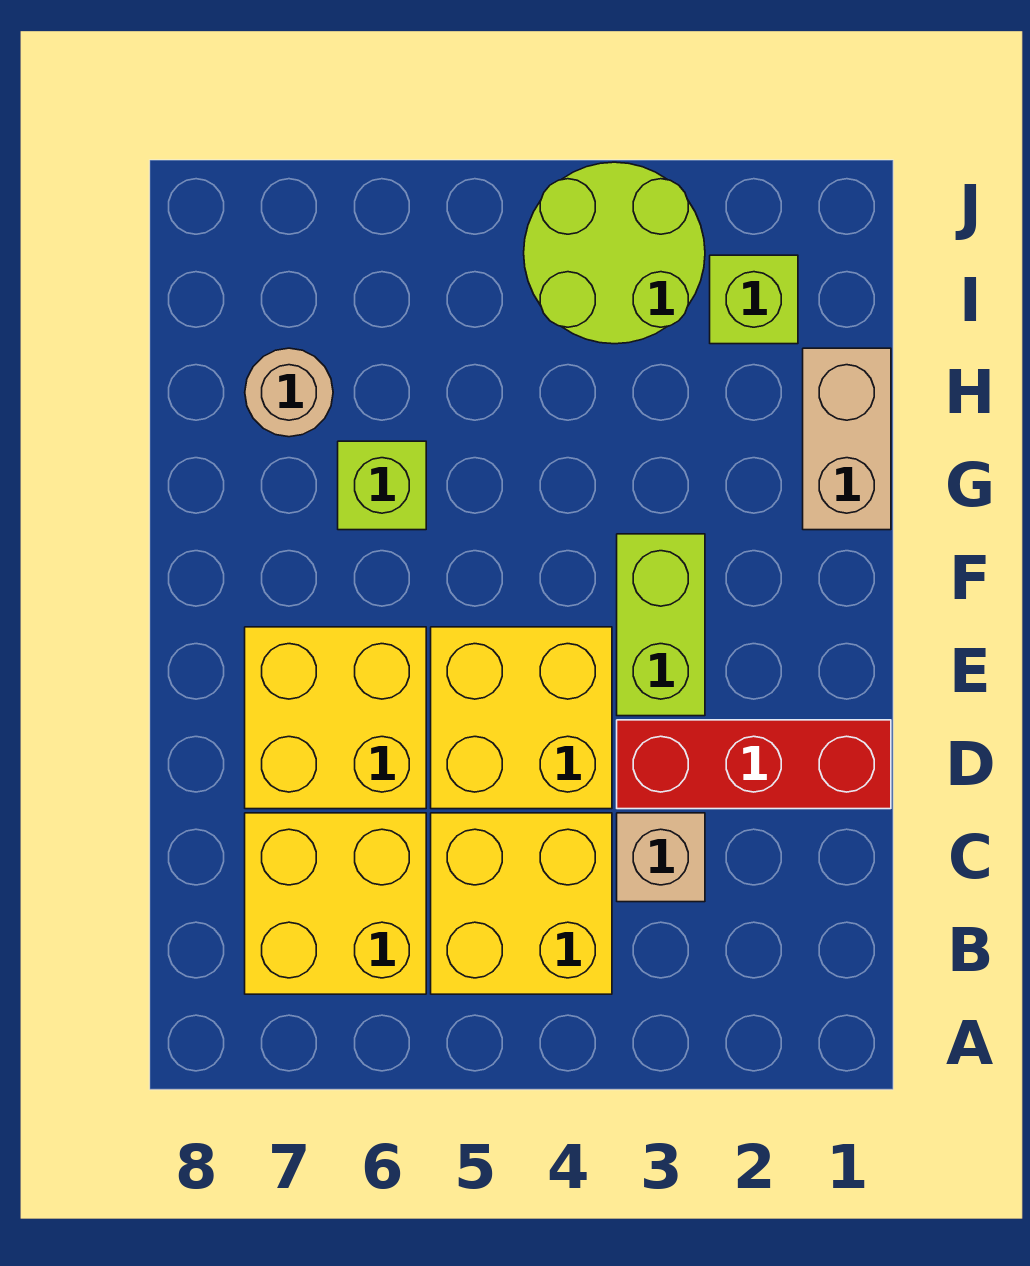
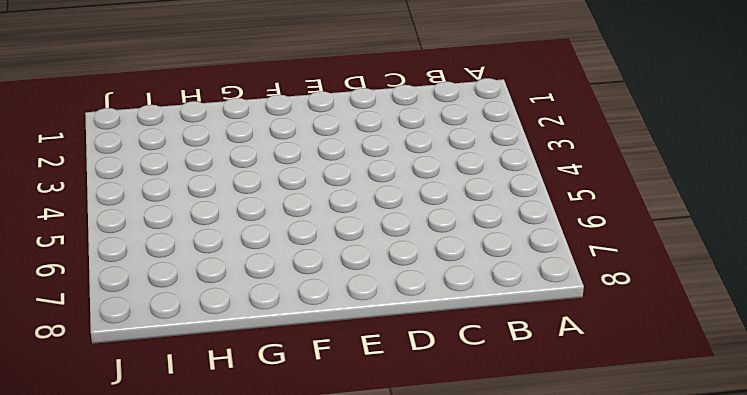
none -> yellow 2x2 brick [431,813,612,994]
none -> yellow 2x2 brick [245,813,426,994]
none -> tan 1x1 brick [617,813,705,902]

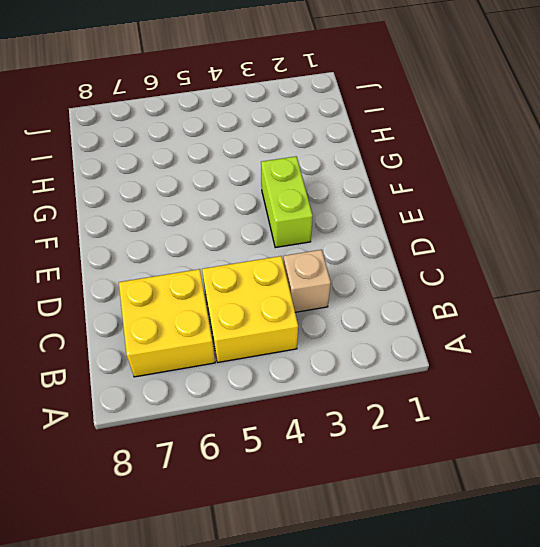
none -> red 1x3 brick [617,720,891,809]
none -> yellow 2x2 brick [431,627,612,809]
none -> yellow 2x2 brick [245,627,426,809]

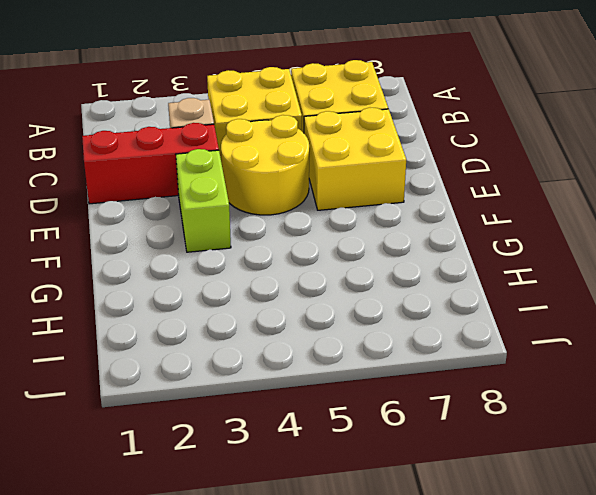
yellow 2x2 round brick [221,115,309,215] -> yellow 2x2 brick [431,627,612,809]
none -> tan 1x2 brick [803,348,891,530]
none -> lime 1x1 brick [338,441,426,530]
none -> tan 1x1 round brick [245,348,333,437]

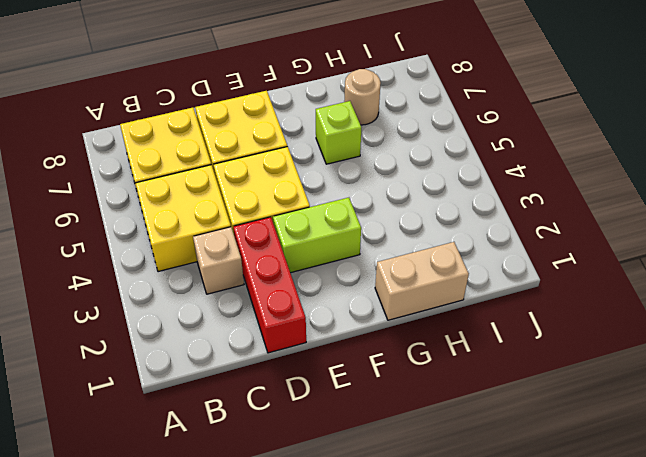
none -> lime 1x1 brick [710,255,798,344]
none -> lime 2x2 round brick [524,162,705,344]

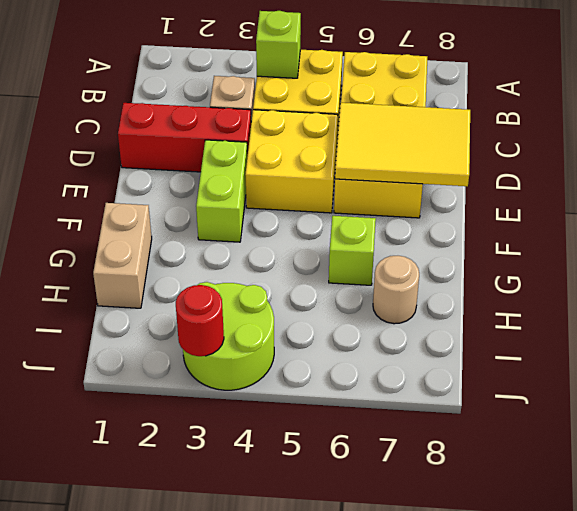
lime 1x1 brick [256,11,301,78] -> lime 1x1 brick moved to [710,255,798,344]
yellow 2x3 tile [335,103,470,186] -> none
red 1x1 round brick [176,285,224,356] -> none

